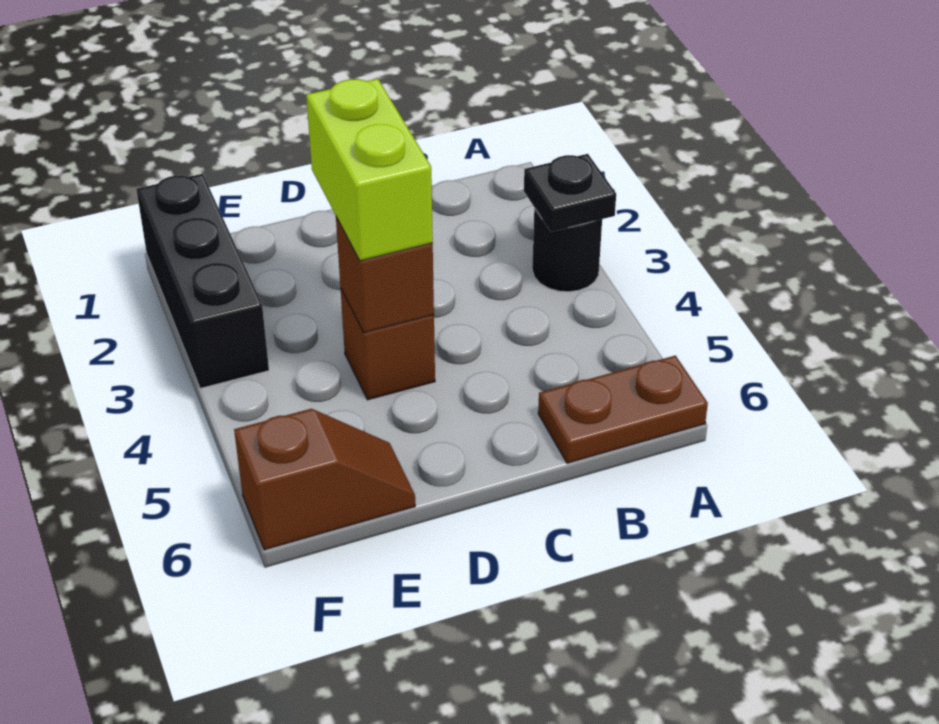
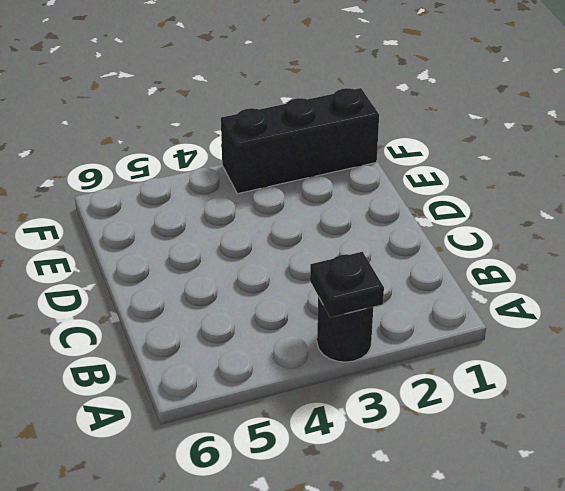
none -> brown 1x2 plate [538,356,708,463]
none -> brown 1x1 brick [340,288,435,400]

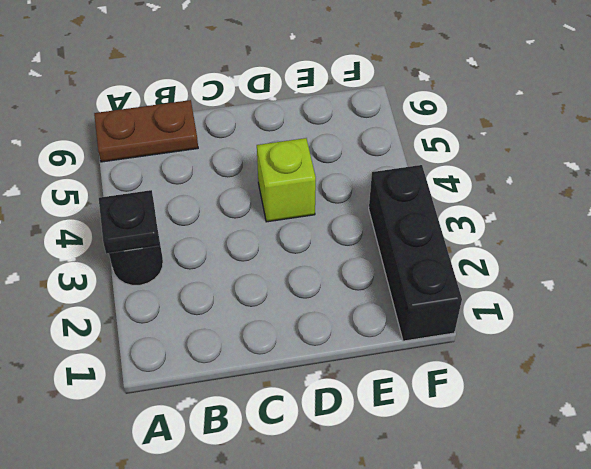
lime 1x1 brick [257,138,316,222] -> brown 1x1 brick [340,288,435,400]
none -> brown 1x2 slope [234,409,415,550]
none -> brown 1x1 brick [336,217,434,333]

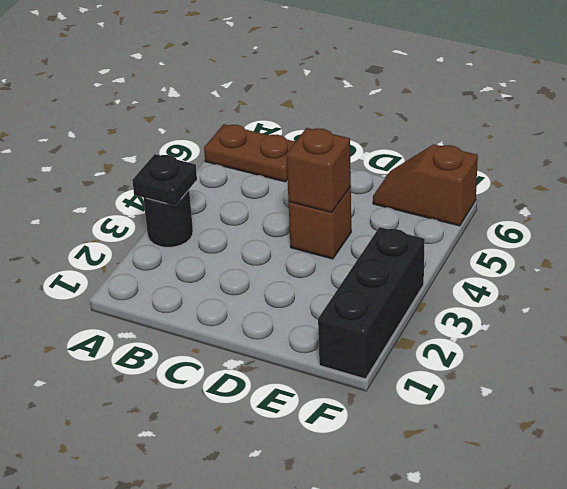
none -> lime 1x2 brick [306,79,433,261]

